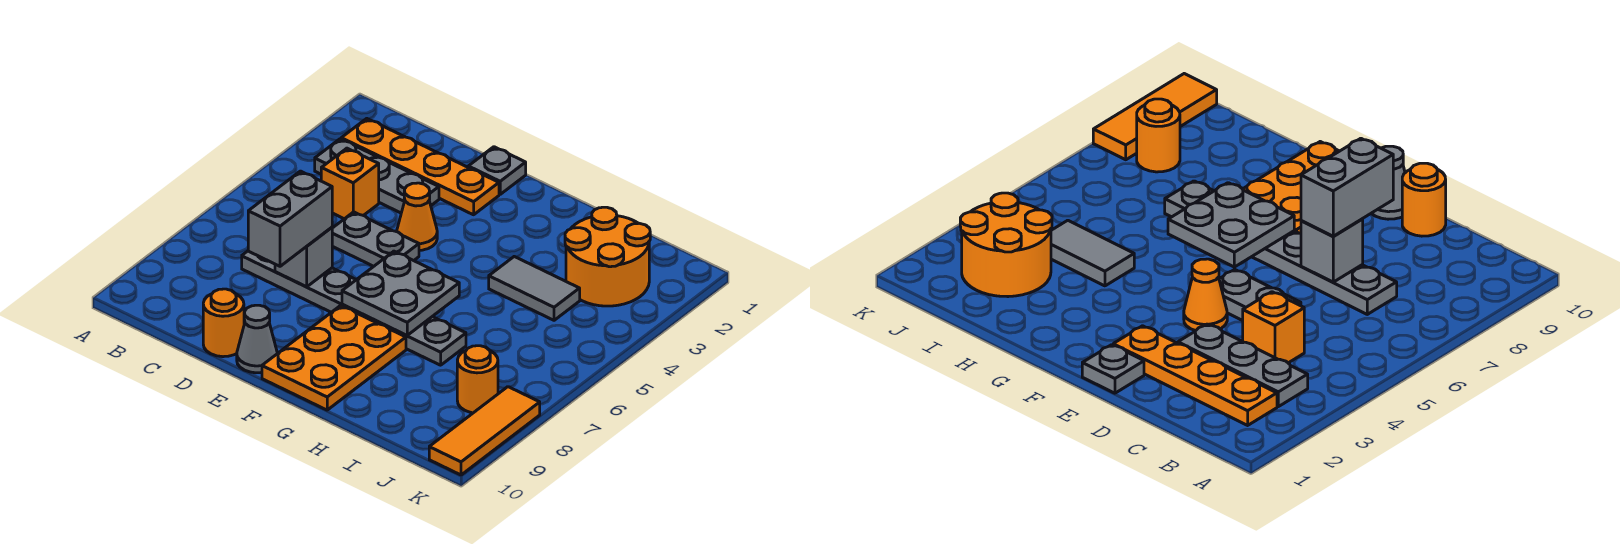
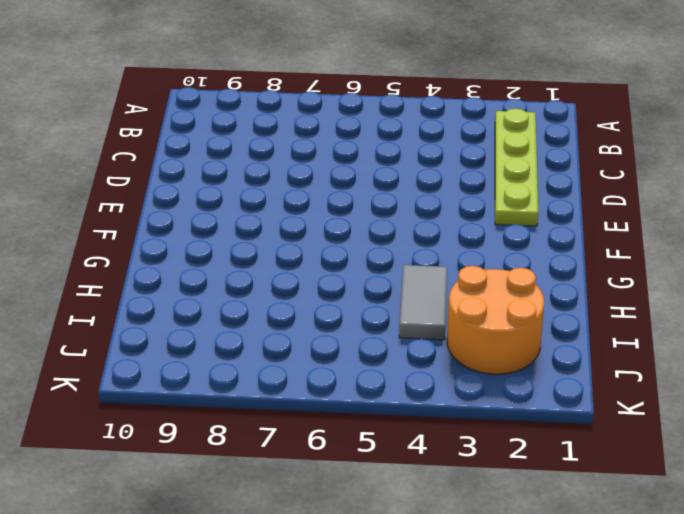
lime 1x4 plate [495,109,538,226] -> orange 1x4 plate [341,119,499,215]
none -> grey 1x3 plate [315,139,439,213]
none -> orange 1x1 brick [321,148,379,219]
none -> grey 1x6 plate [242,251,466,365]

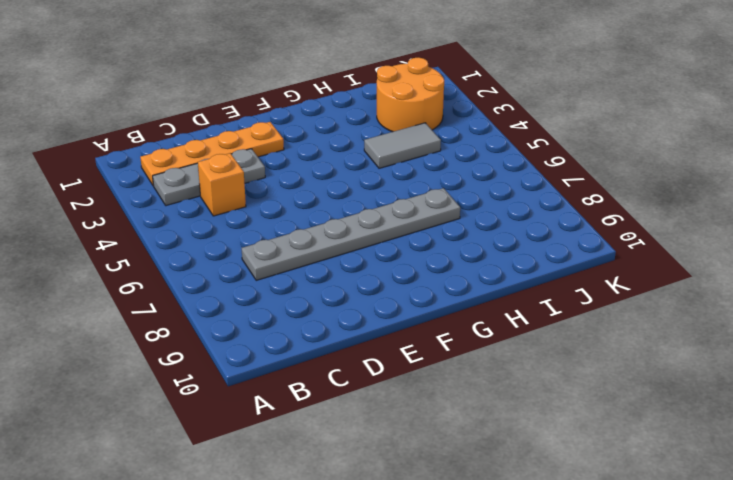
none -> grey 1x2 plate [332,212,419,266]
none -> orange 1x1 round brick [203,289,244,357]
none -> grey 1x1 plate [468,147,526,194]

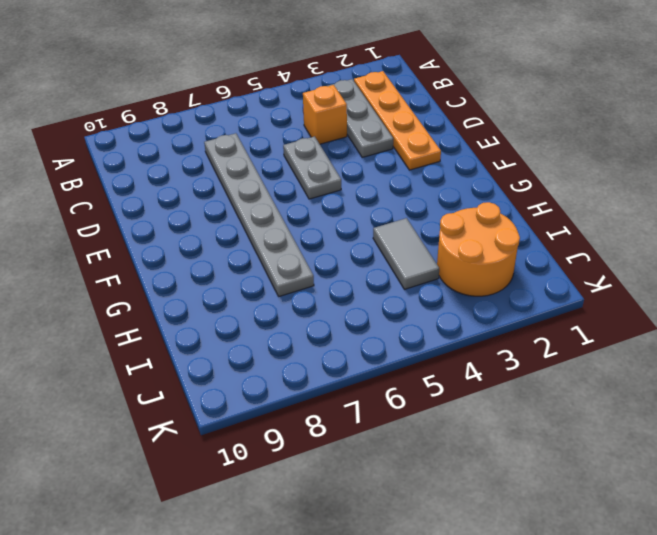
none -> orange 1x1 round brick [203,289,244,357]
none -> grey 1x1 plate [468,147,526,194]
none -> orange 1x1 cone [397,183,437,250]

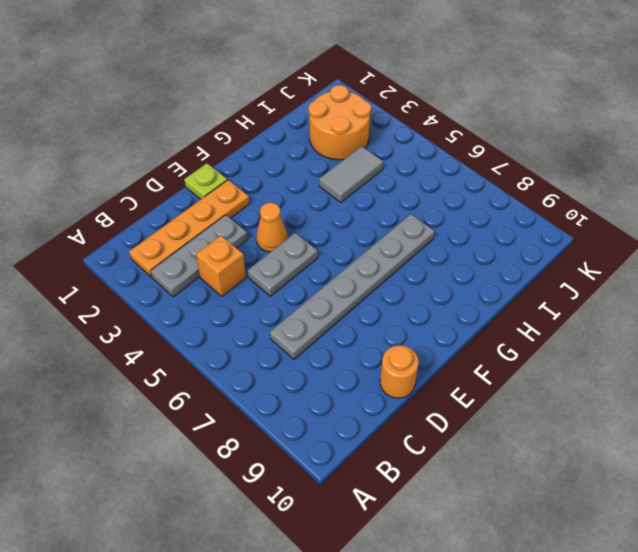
lime 1x1 plate [184,163,227,199] -> grey 1x1 plate [468,147,526,194]
none -> grey 1x1 cone [237,305,277,373]
none -> orange 2x3 plate [262,305,406,410]
none -> orange 1x1 round brick [457,346,498,413]

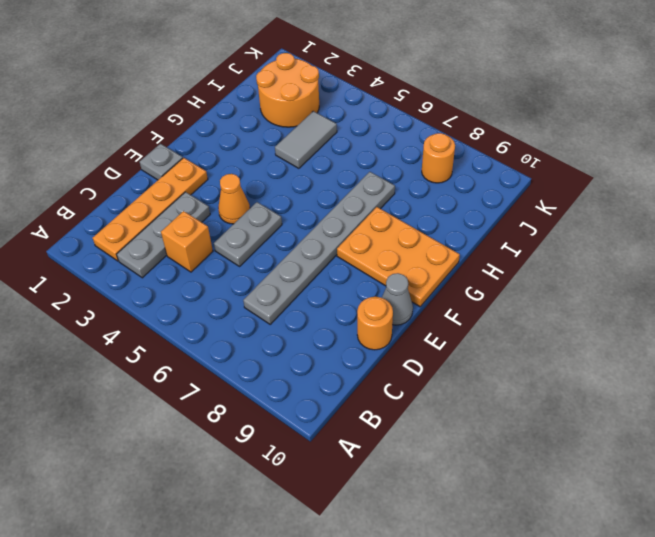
none -> orange 1x3 tile [429,387,540,475]
none -> grey 1x1 brick [275,227,332,287]
none -> grey 2x2 plate [342,251,459,335]

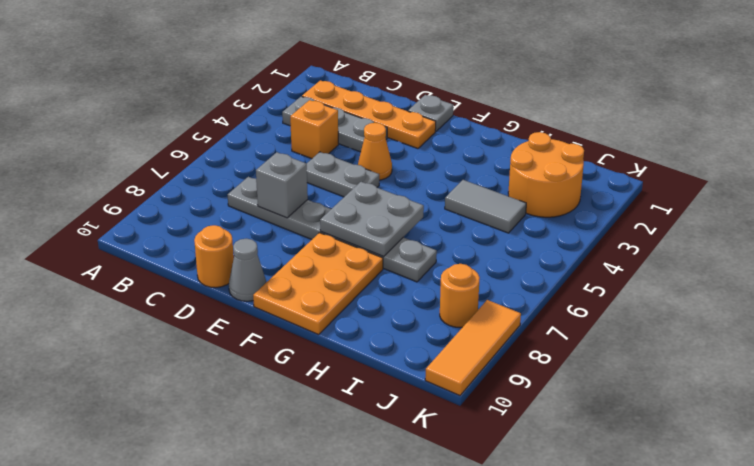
none -> grey 1x2 brick [248,171,332,266]

